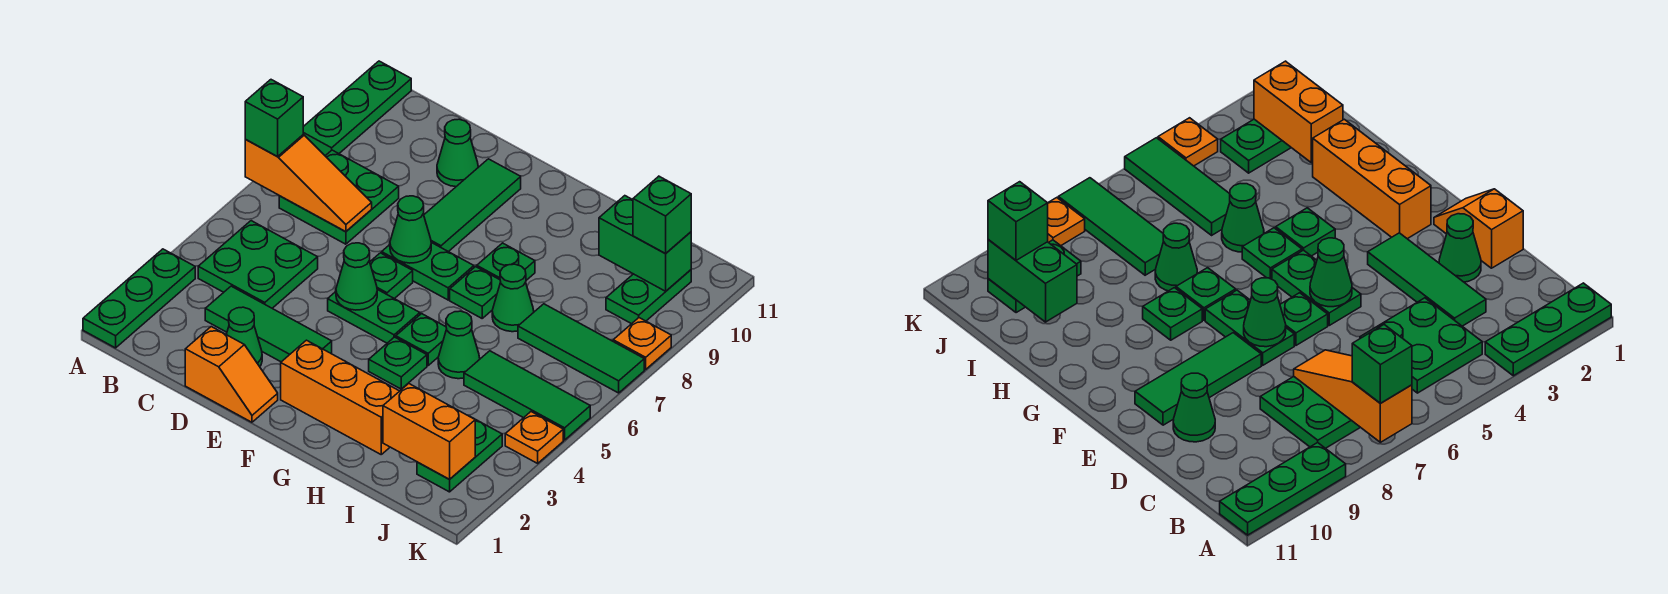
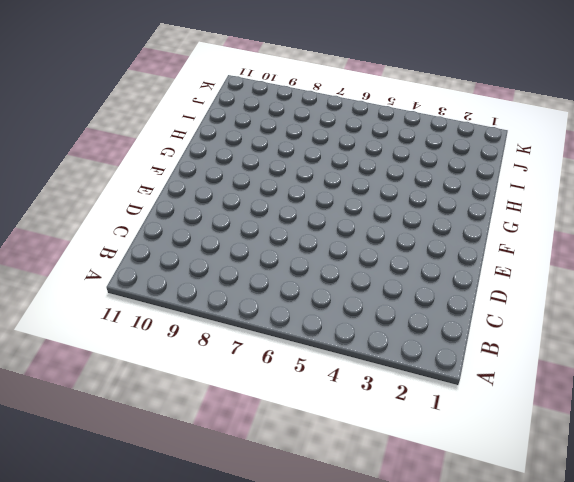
none -> green 1x3 plate [83,249,195,348]
none -> green 1x3 plate [303,61,411,156]
none -> green 2x2 plate [198,221,318,308]
none -> green 2x2 plate [279,150,399,244]

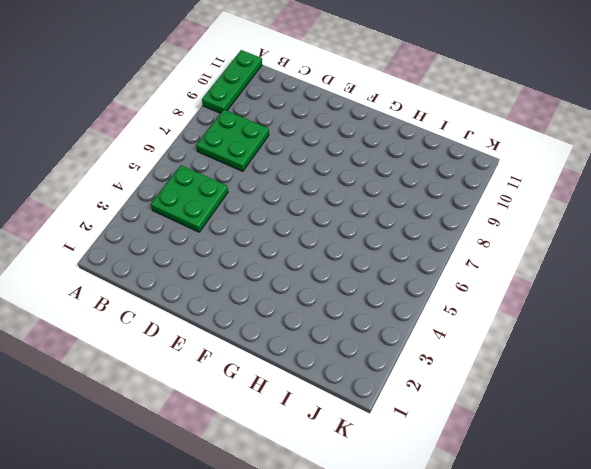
none -> green 1x3 plate [83,249,195,348]
none -> green 1x3 tile [205,286,332,362]
none -> orange 1x2 slope [185,327,278,422]
none -> green 1x1 cone [226,307,262,367]

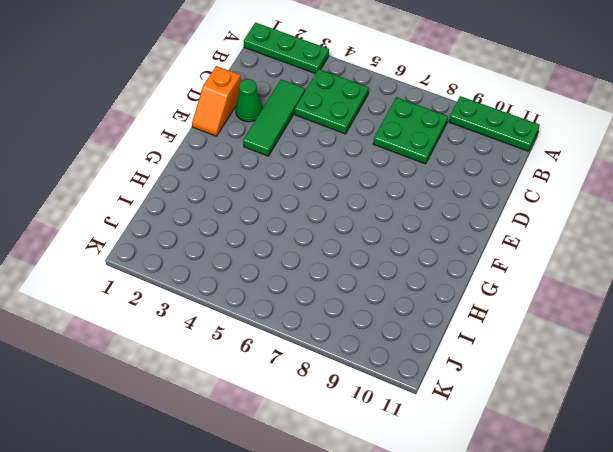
none -> green 1x1 cone [437,119,478,187]
none -> green 1x2 plate [328,289,420,343]
none -> green 1x1 plate [370,253,413,299]
none -> green 1x2 plate [382,242,474,300]

